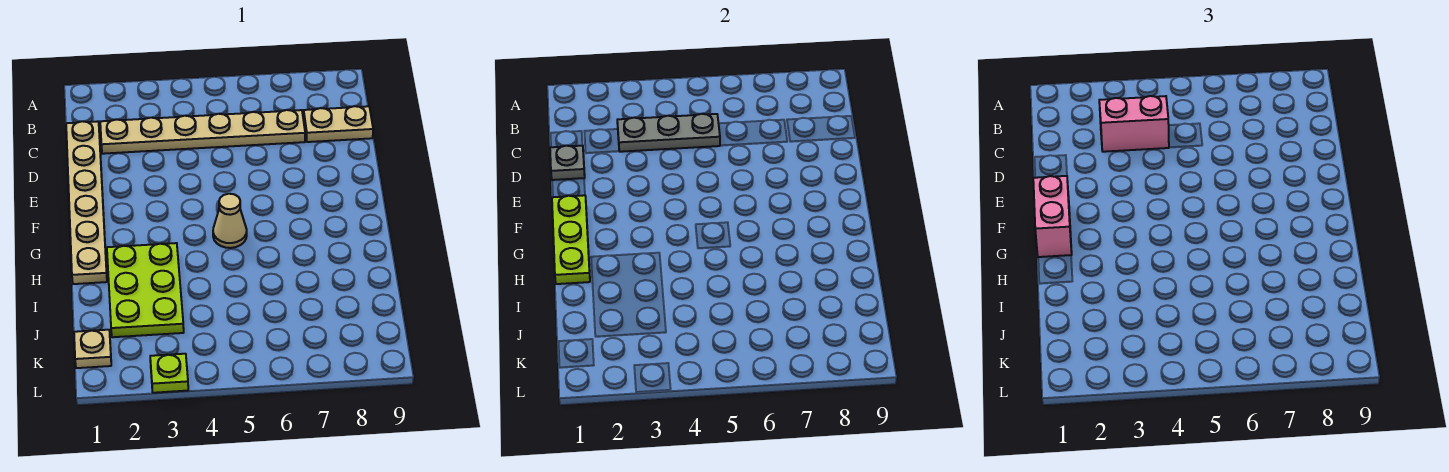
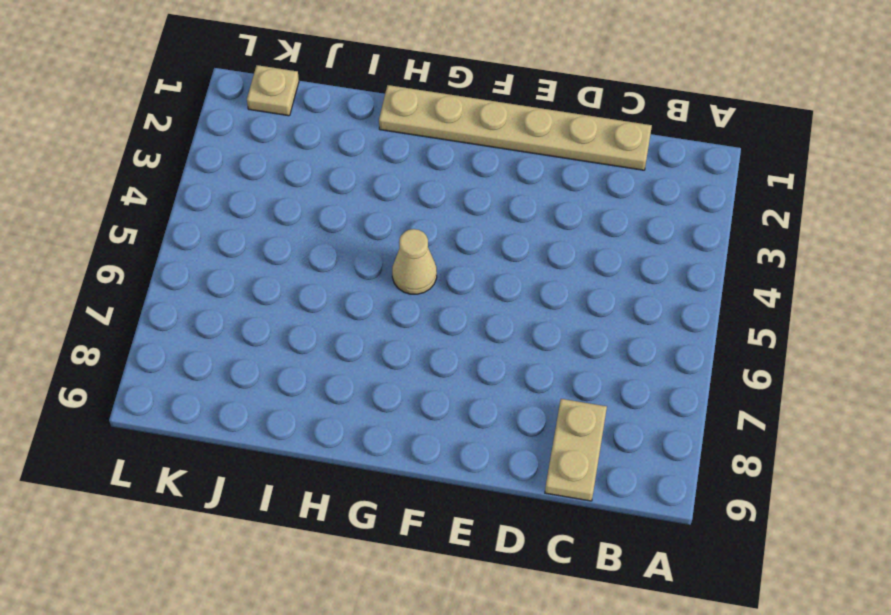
none -> tan 1x6 plate [100,110,305,154]
none -> lime 2x3 plate [107,243,184,337]
none -> lime 1x1 plate [150,354,188,393]

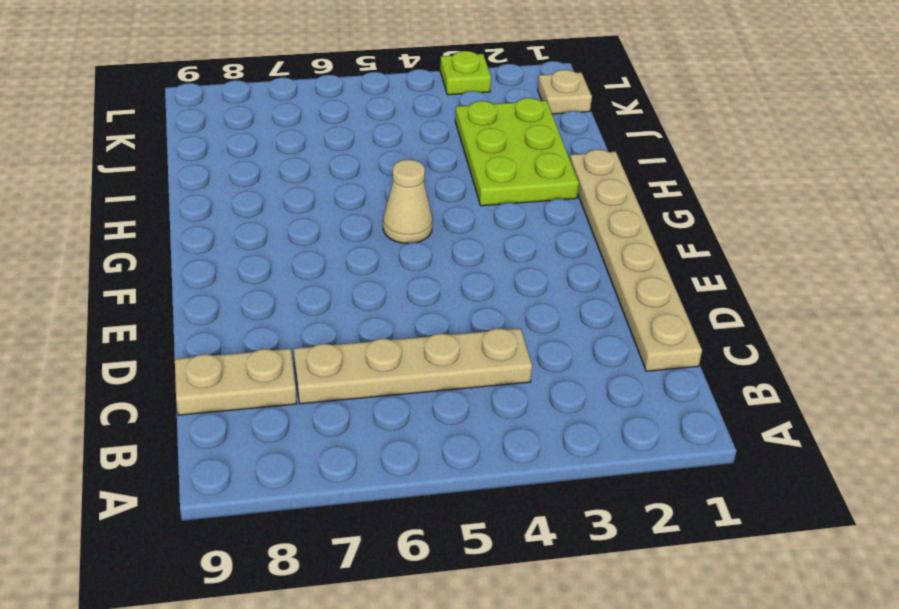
tan 1x4 plate [294,328,532,404] -> tan 1x6 plate [100,110,305,154]
none -> grey 1x3 plate [617,114,720,152]
none -> grey 1x1 plate [550,146,585,180]
none -> lime 1x3 plate [552,195,590,284]

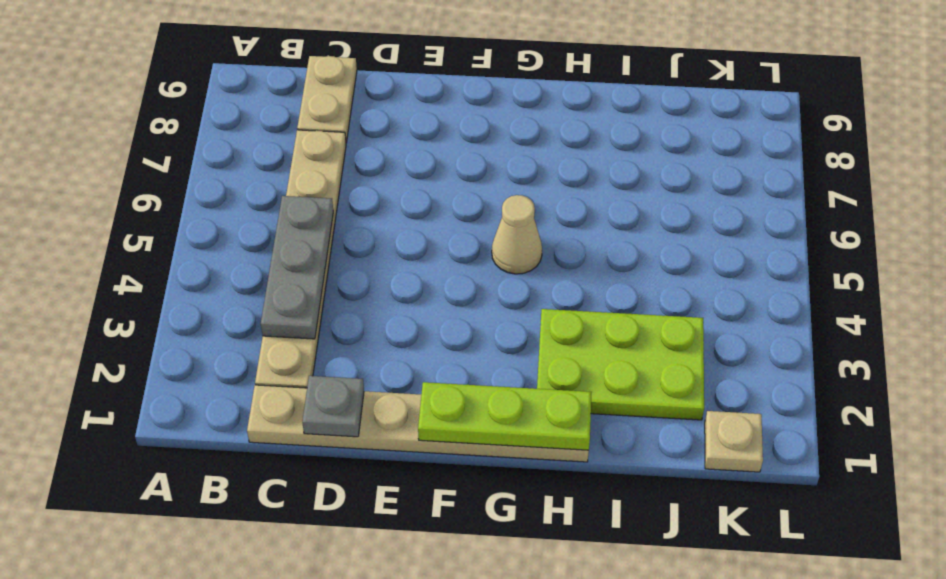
none -> lime 1x1 plate [150,354,188,393]
none -> pink 1x2 brick [1099,96,1169,152]
none -> pink 1x2 brick [1033,176,1072,257]

